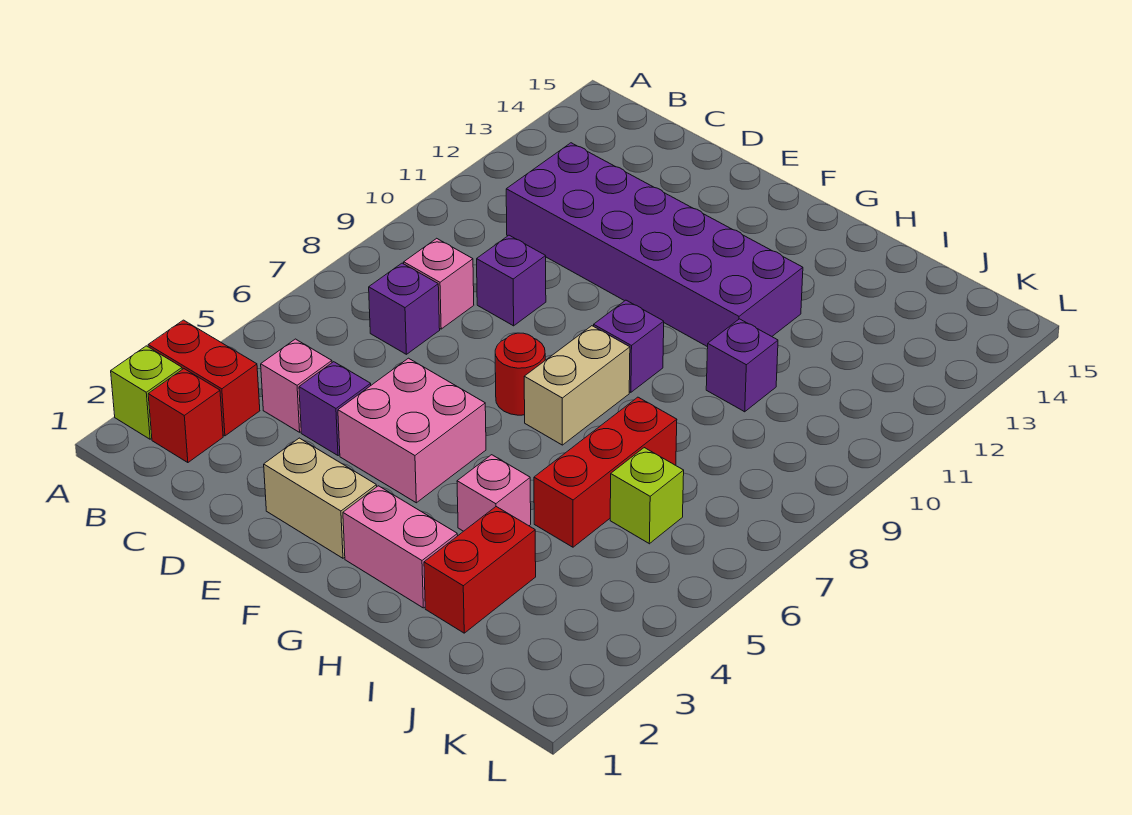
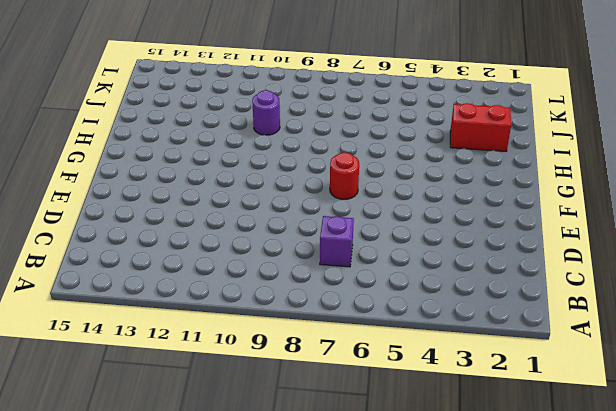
purple 1x1 round brick [252,90,280,135] -> purple 1x1 brick [706,319,778,412]
none -> lime 1x1 brick [111,346,182,439]
none -> red 1x2 brick [148,320,260,436]
none -> red 1x1 brick [148,369,223,463]

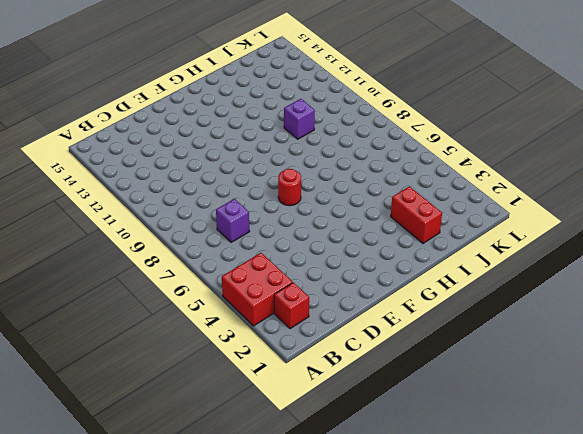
red 2x2 brick [222,253,293,326] -> red 1x2 brick [148,320,260,436]
none -> lime 1x1 brick [111,346,182,439]
none -> pink 1x1 brick [261,339,332,432]
none -> pink 1x1 brick [404,238,474,329]

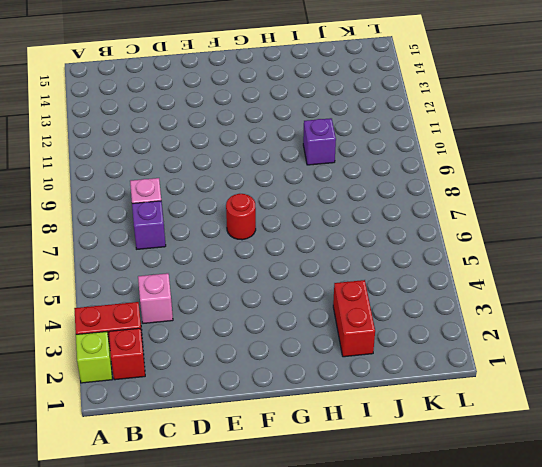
none -> purple 2x6 brick [506,143,803,347]
none -> purple 1x1 brick [299,362,371,456]
none -> purple 1x1 brick [477,235,546,326]

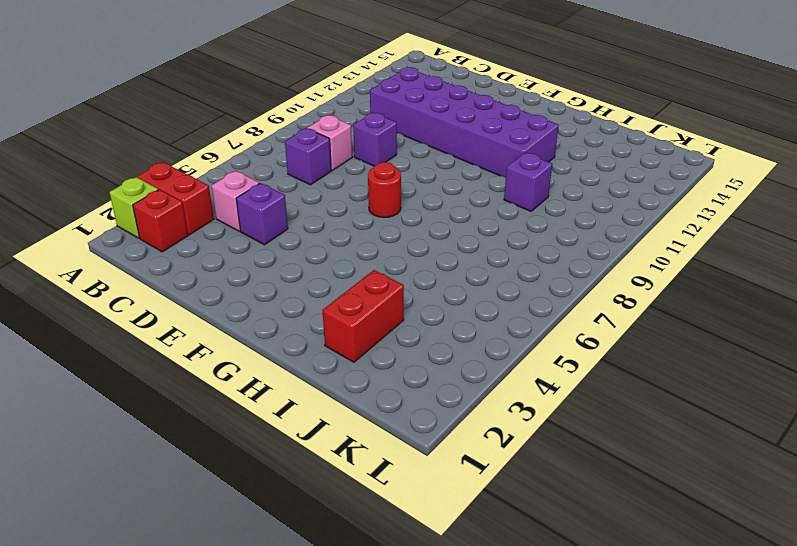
none -> tan 1x2 brick [264,438,377,558]
none -> pink 2x2 brick [338,358,486,503]
none -> pink 1x2 brick [343,486,458,608]

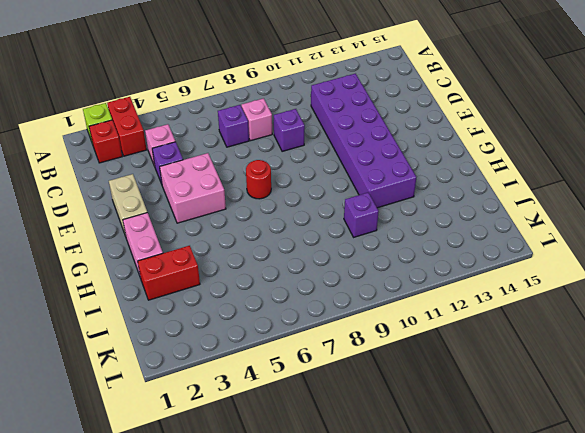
none -> tan 1x2 brick [524,326,630,445]
none -> purple 1x1 brick [594,300,664,392]
none -> pink 1x1 brick [457,455,531,531]

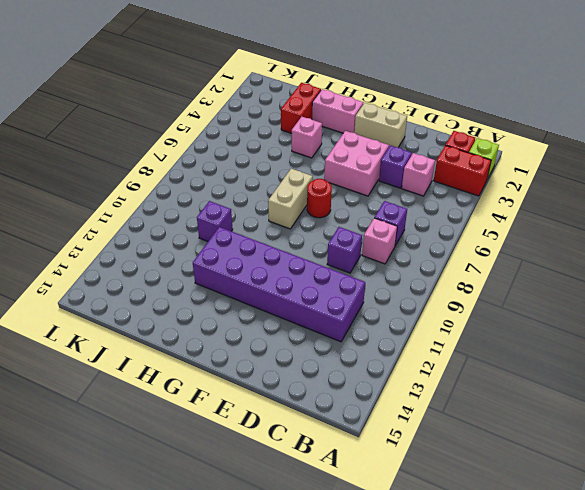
none -> purple 1x1 brick [594,300,664,392]
none -> red 1x3 brick [534,397,677,547]
none -> lime 1x1 brick [610,448,684,544]

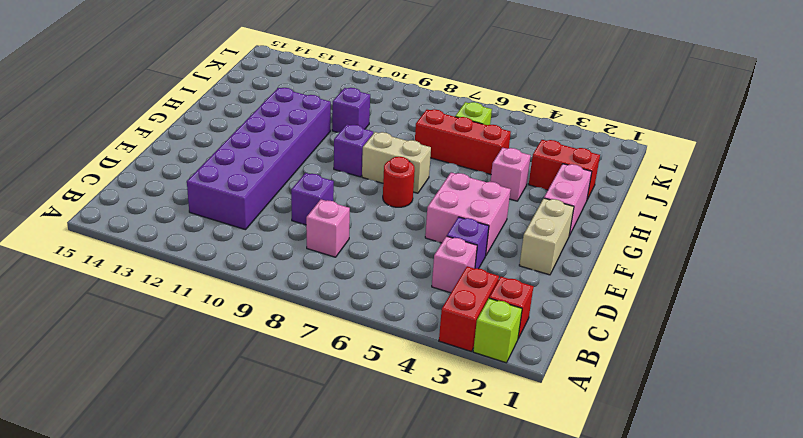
none -> purple 1x1 brick [369,263,440,354]

